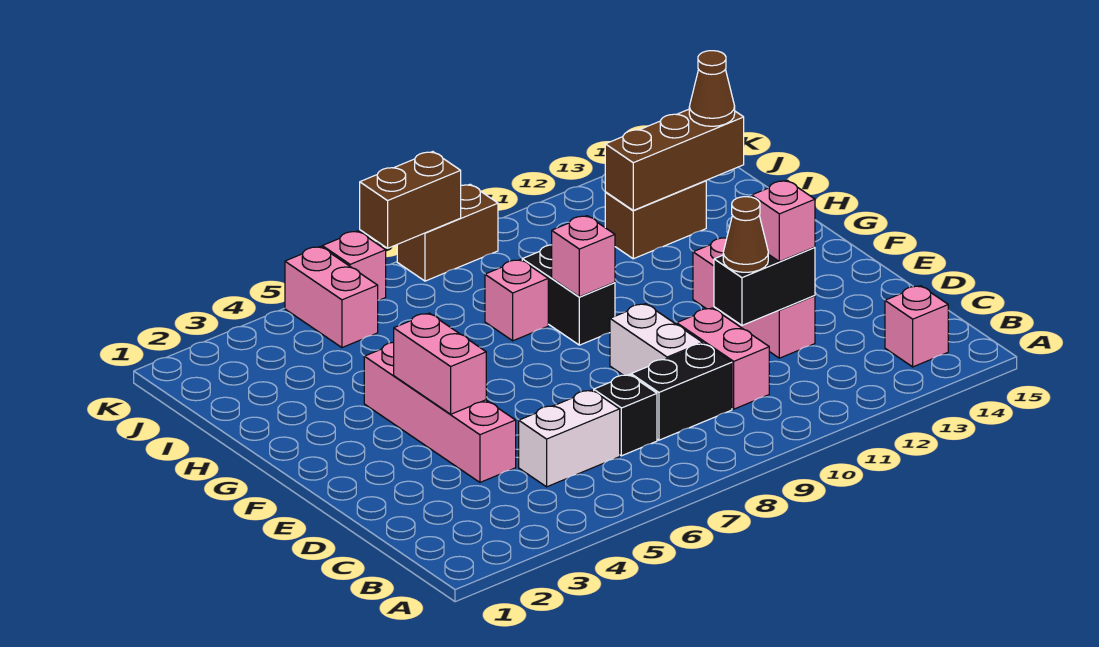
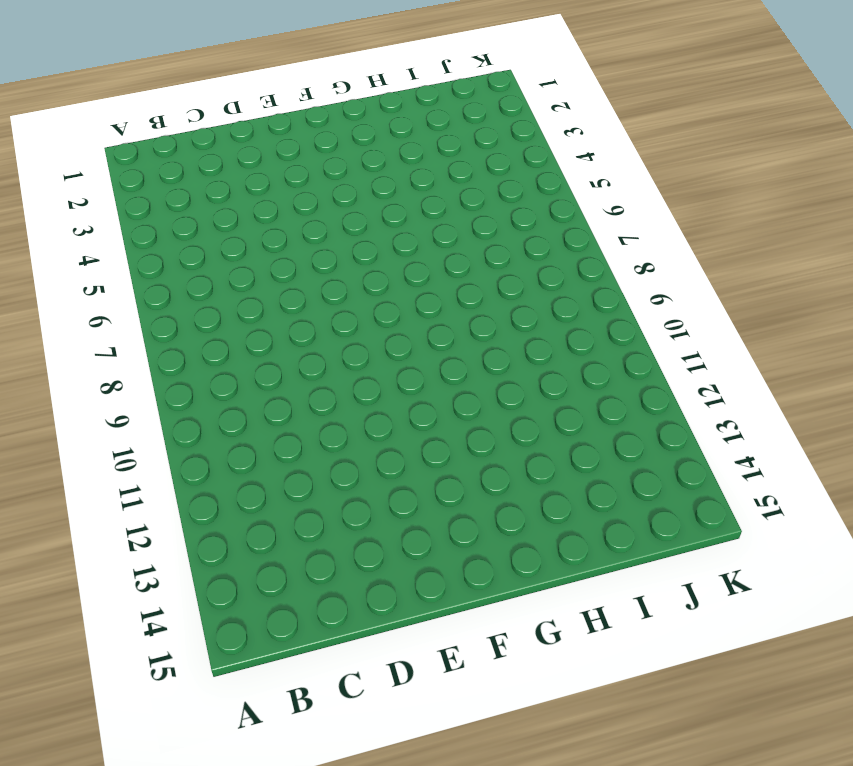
none -> pink 1x1 brick [885,286,948,367]
none -> white 1x2 brick [519,390,620,487]
none -> black 1x1 brick [594,375,657,456]

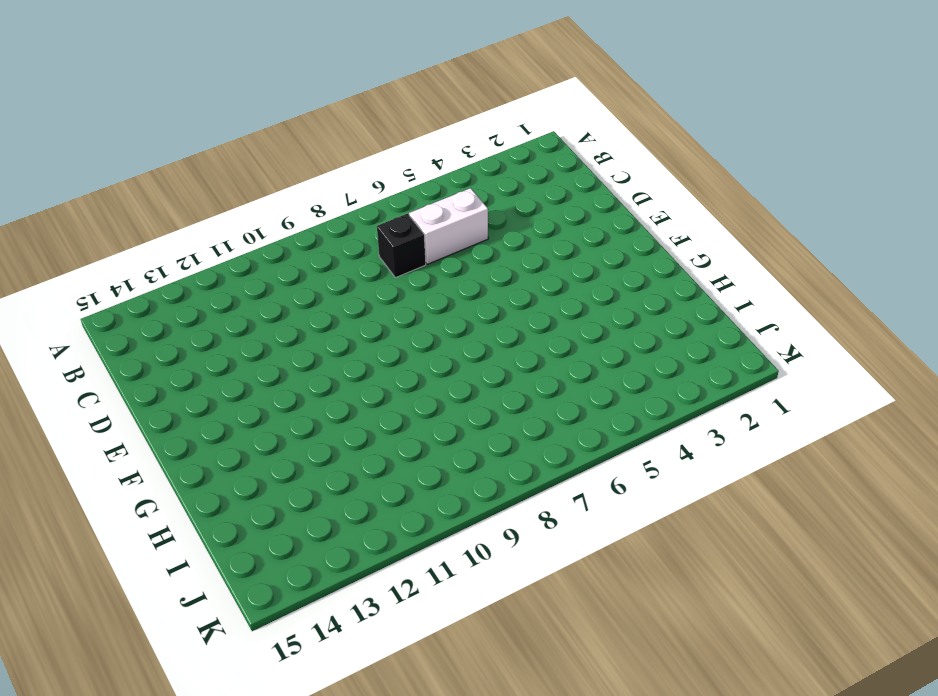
none -> pink 1x1 brick [885,286,948,367]
none -> black 1x2 brick [631,344,732,440]
none -> pink 1x2 brick [677,308,769,409]

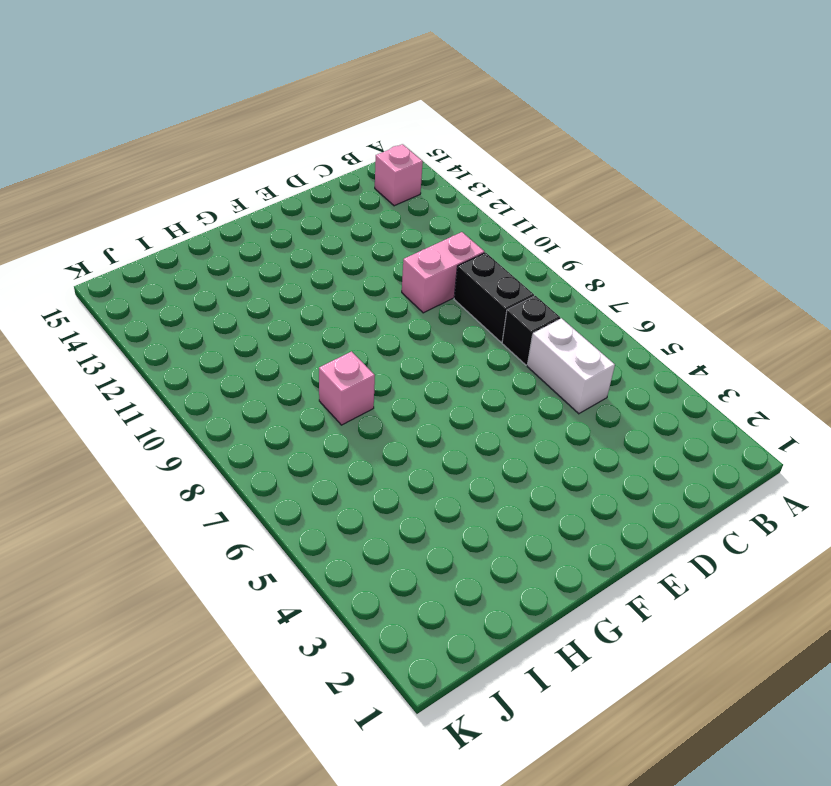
none -> pink 1x4 brick [364,342,516,482]
none -> white 1x2 brick [610,304,703,375]
none -> pink 1x3 brick [693,238,815,358]

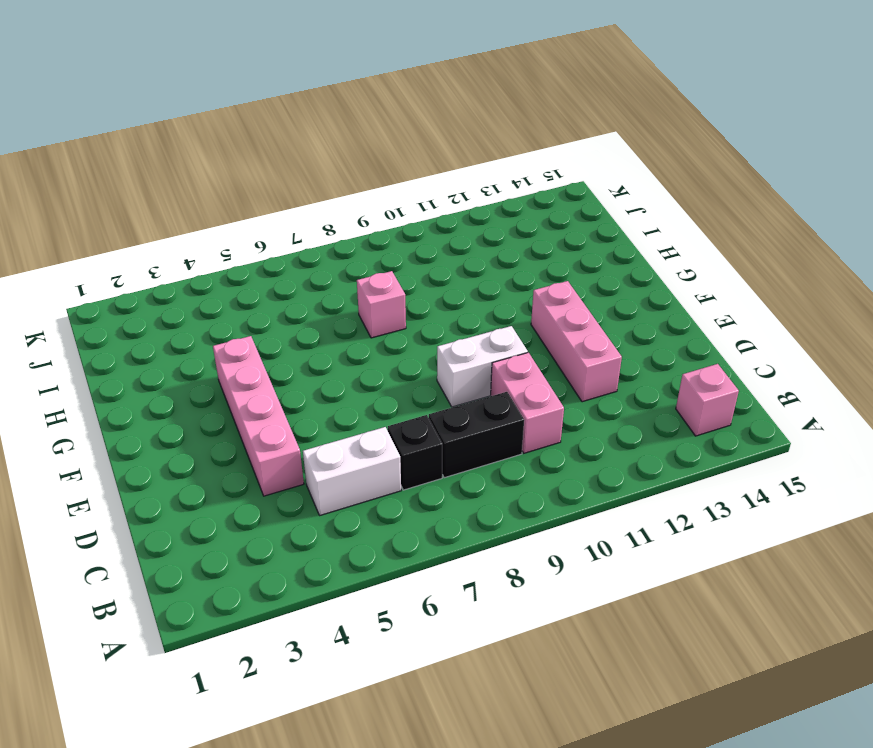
white 1x2 brick [437,326,528,407] -> white 1x2 brick turned to [610,304,703,375]
none -> black 1x2 brick [522,245,615,345]
none -> brown 1x2 brick [605,181,706,259]
none -> pink 1x2 brick [285,246,378,348]

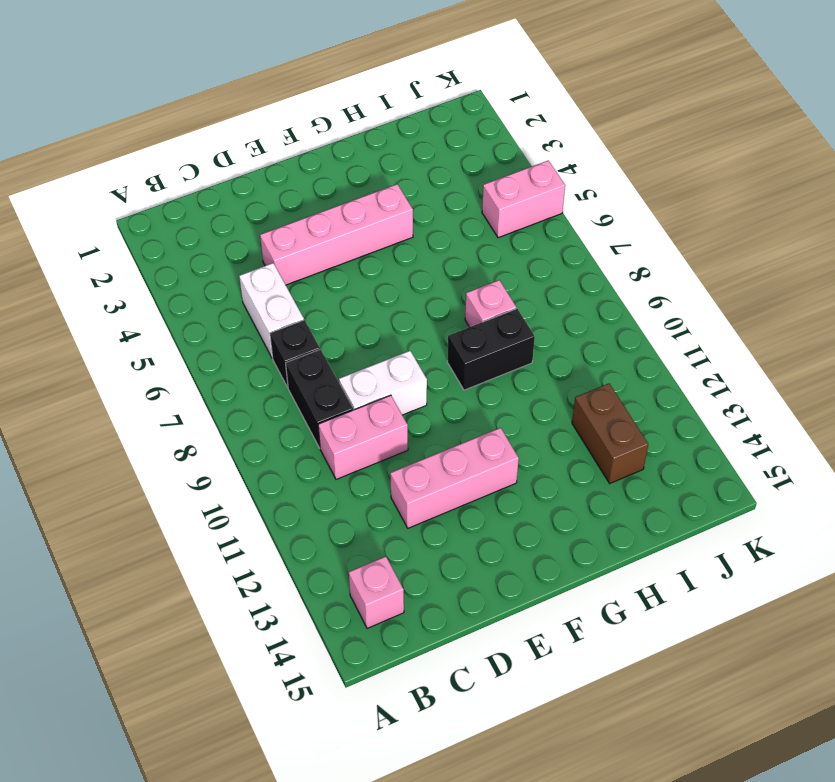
none -> pink 1x1 brick [322,231,386,300]
none -> brown 1x2 brick [397,184,498,281]
none -> black 1x2 brick [714,247,815,325]

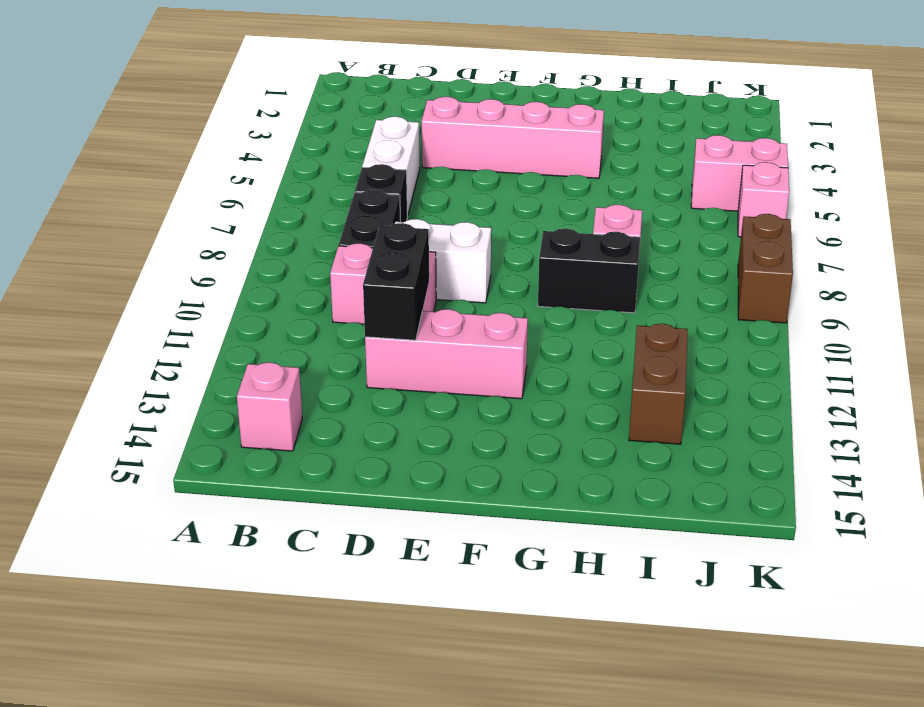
none -> pink 1x2 brick [394,313,486,414]
none -> pink 1x1 brick [552,216,615,297]
none -> brown 1x3 brick [605,109,744,210]

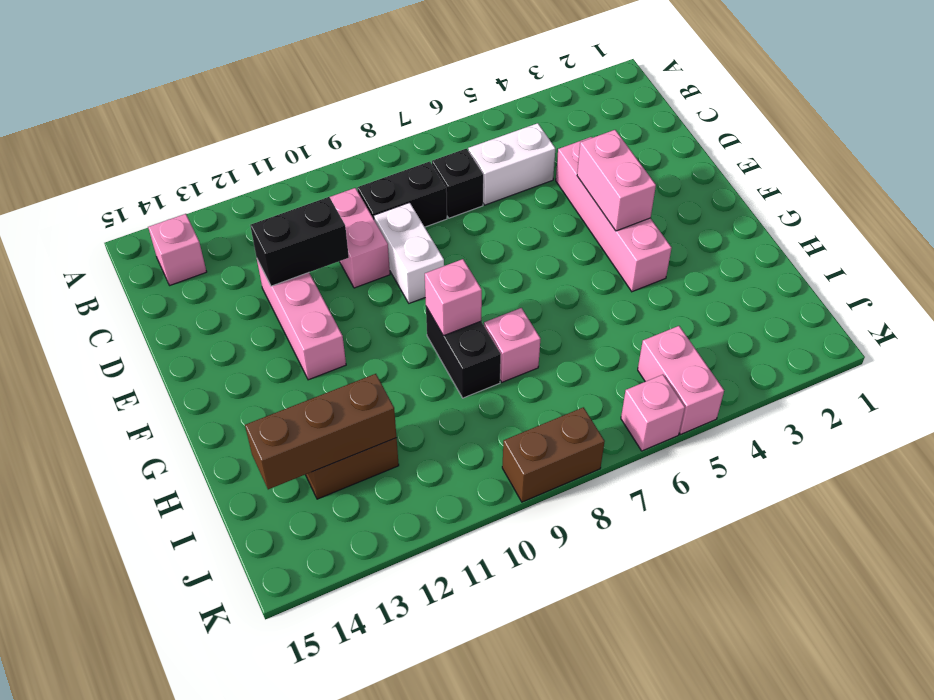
none -> brown 1x2 brick [360,152,461,248]
none -> brown 1x1 cone [723,197,768,272]
none -> pink 1x1 brick [752,180,815,262]

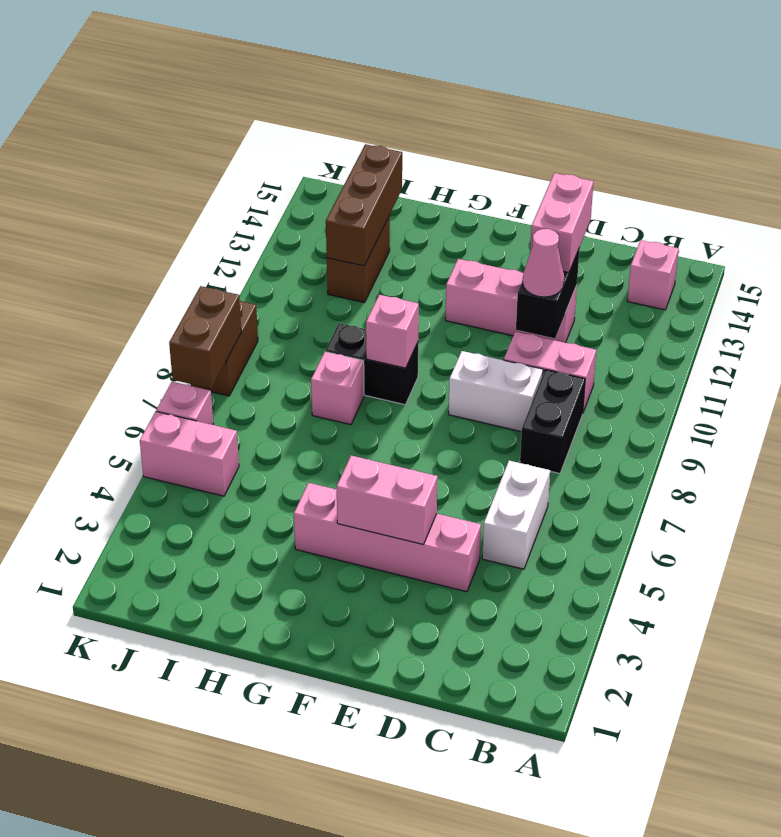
pink 1x1 cone [523,229,564,297] -> brown 1x1 cone [723,197,768,272]
pink 1x2 brick [530,173,594,272] -> pink 1x1 brick [752,180,815,262]
none -> black 1x1 brick [594,375,657,456]
none -> brown 1x1 cone [689,51,735,126]

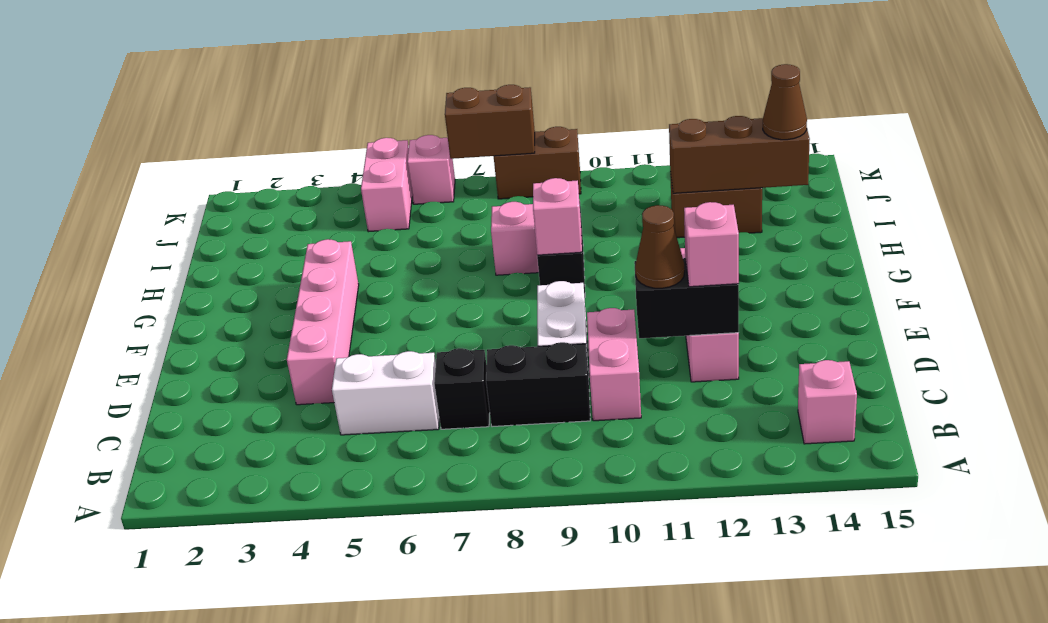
none -> pink 1x2 brick [394,313,486,414]

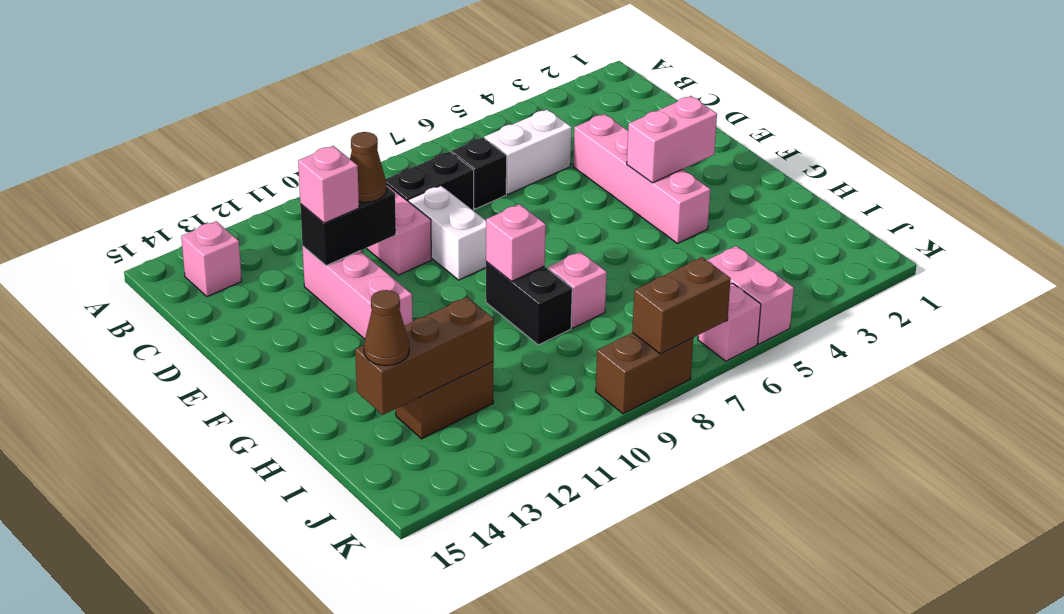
pink 1x2 brick [627,96,717,183] -> pink 1x2 brick turned to [394,313,486,414]

